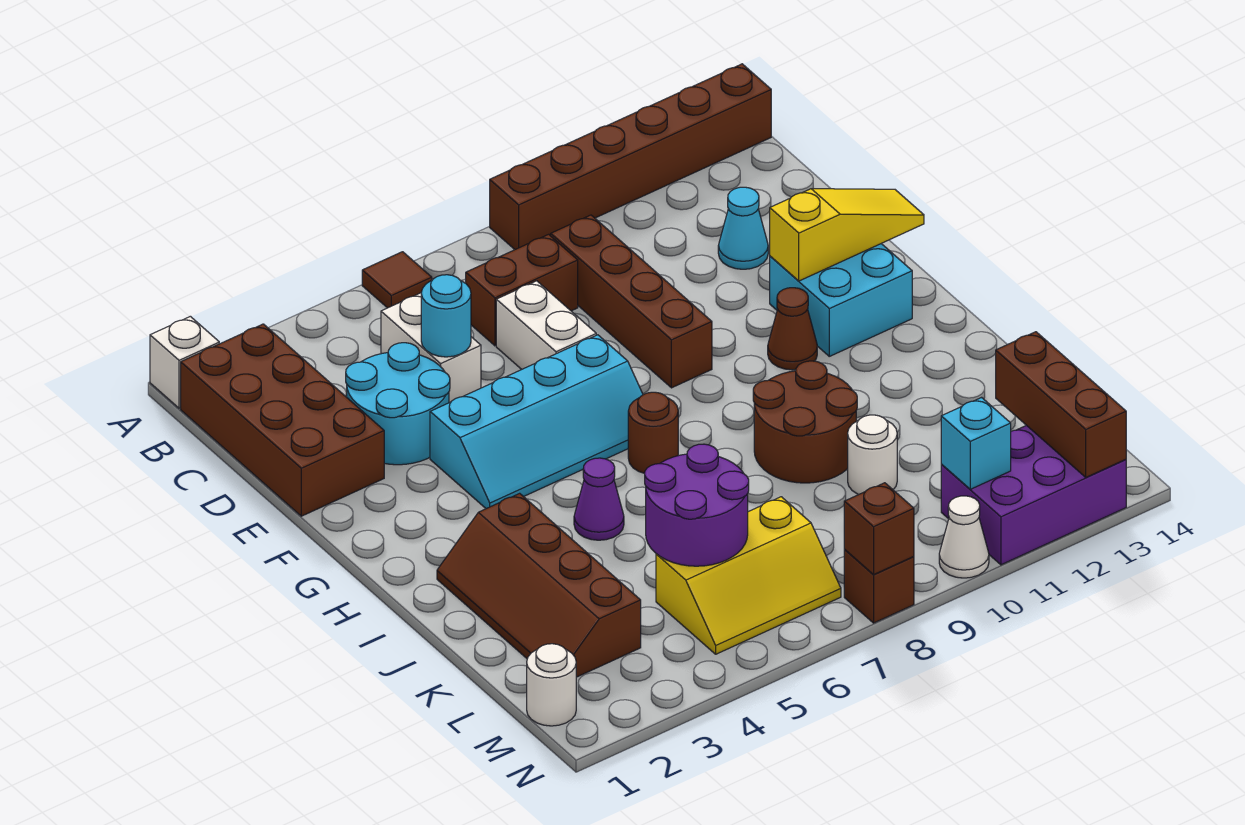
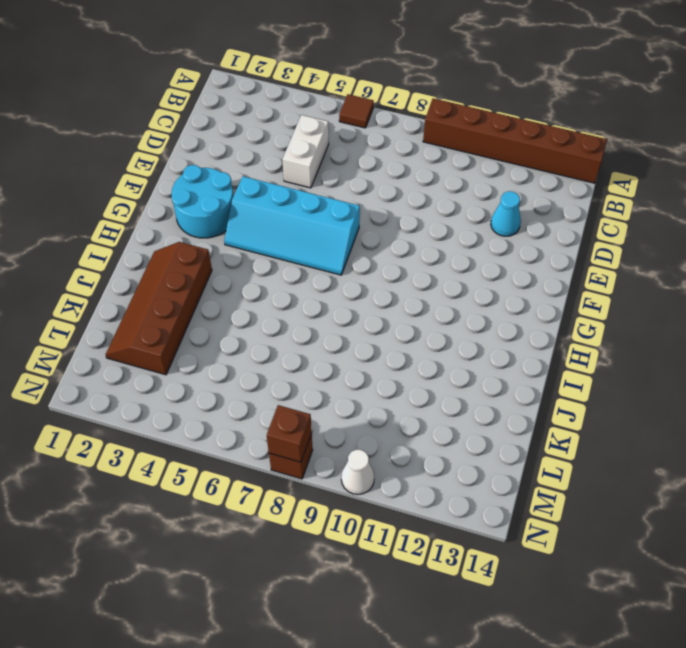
cyan 2x2 round brick [172,165,234,238] -> cyan 2x2 round brick moved to [346,343,450,465]
none -> white 1x1 brick [150,316,219,408]
none -> brown 2x4 brick [181,324,384,516]
none -> brown 1x2 brick [466,234,578,346]

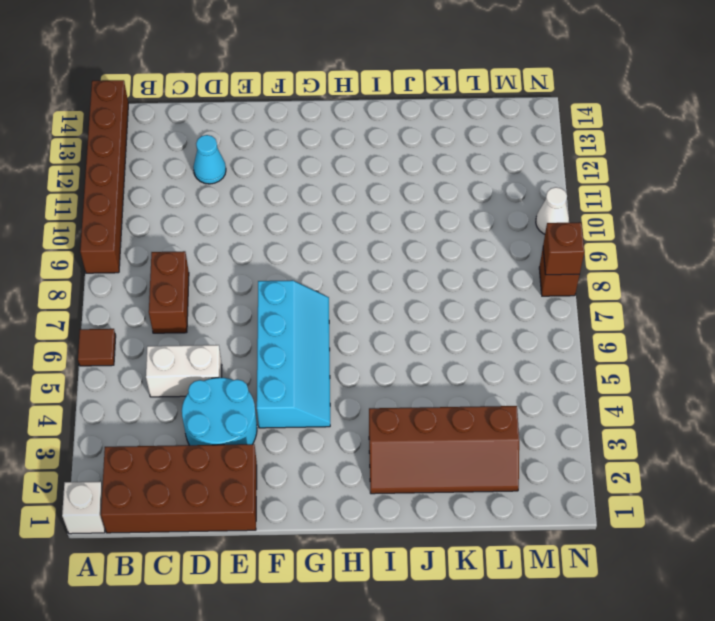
none -> brown 1x4 brick [551,215,712,388]
none -> white 1x2 brick [496,281,596,369]
none -> cyan 2x2 brick [770,244,912,356]

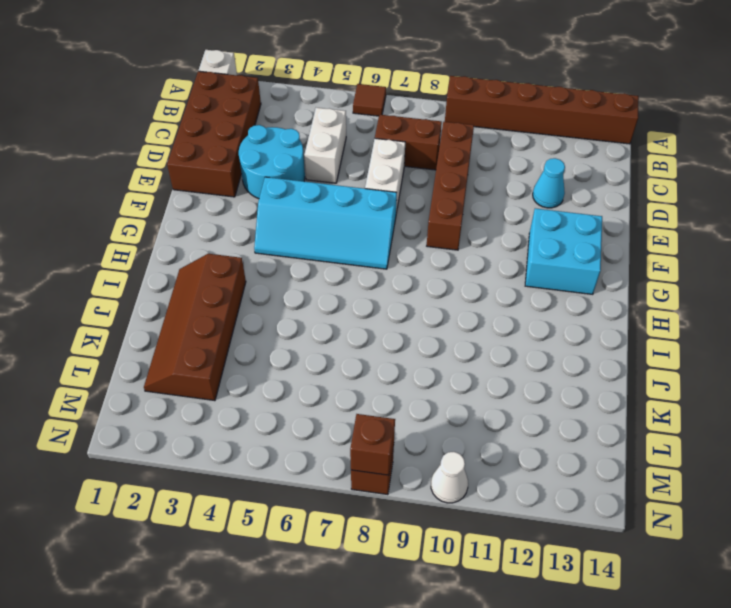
none -> brown 1x1 cone [768,288,817,370]
none -> brown 1x1 round brick [628,392,678,473]
none -> purple 1x1 cone [574,458,624,540]

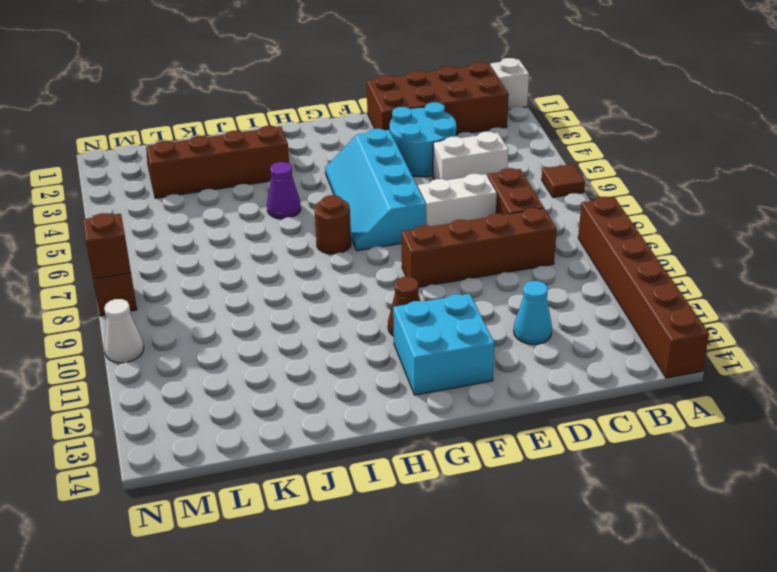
none -> brown 2x2 round brick [753,361,857,483]
none -> white 1x1 round brick [848,415,897,495]
none -> yellow 2x3 slope [656,497,841,654]

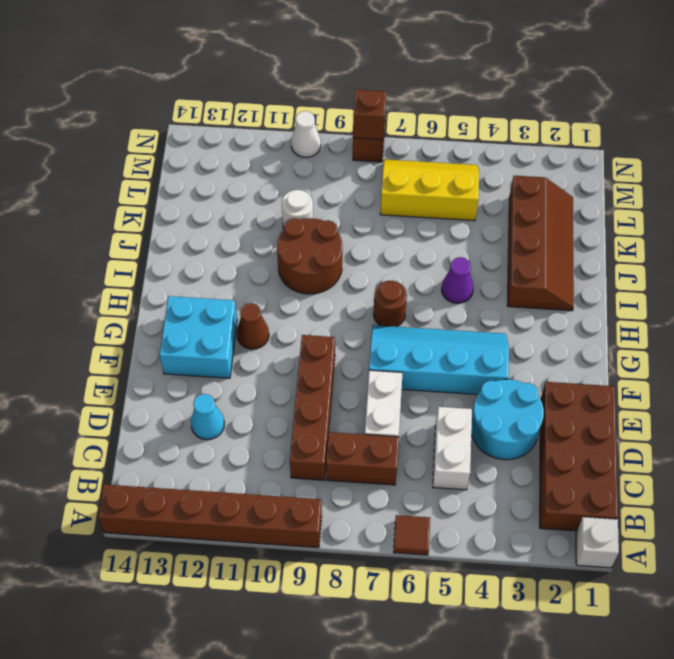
none -> white 1x1 round brick [527,644,576,726]
none -> purple 2x3 brick [941,425,1126,565]
none -> cyan 1x1 round brick [421,275,471,357]

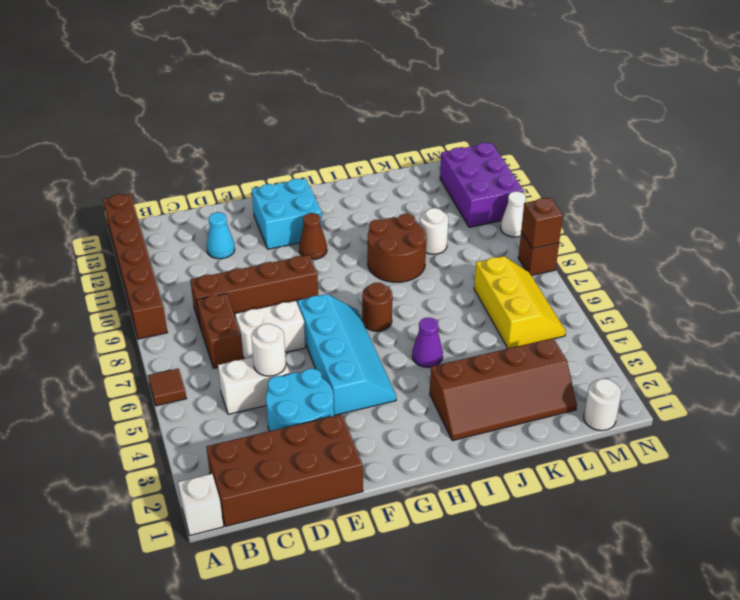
white 1x1 round brick [251,324,286,376] -> cyan 1x1 round brick [421,275,471,357]
none -> yellow 1x3 slope [770,189,924,281]
none -> purple 2x2 round brick [645,444,749,566]
none -> brown 1x3 brick [996,332,1126,477]

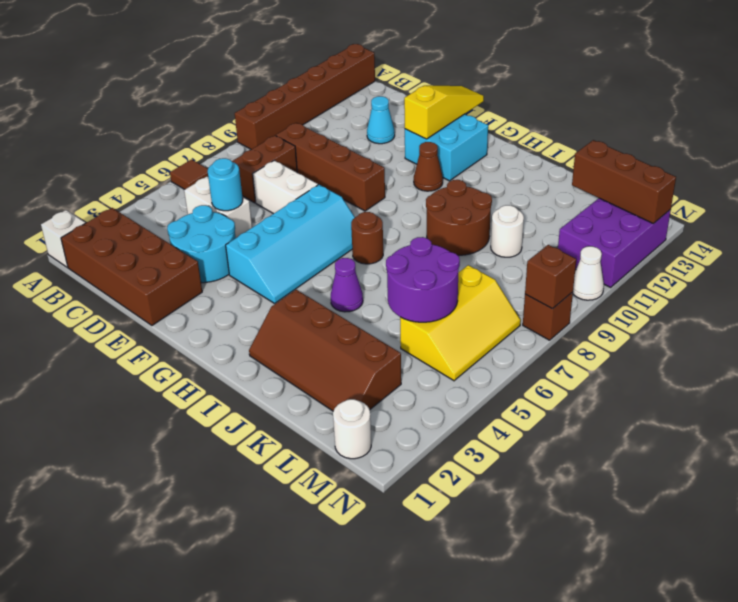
none -> cyan 1x1 brick [941,398,1011,489]

